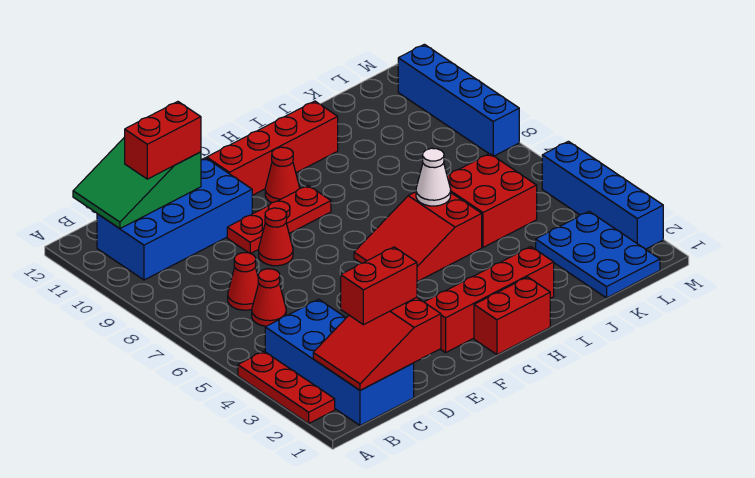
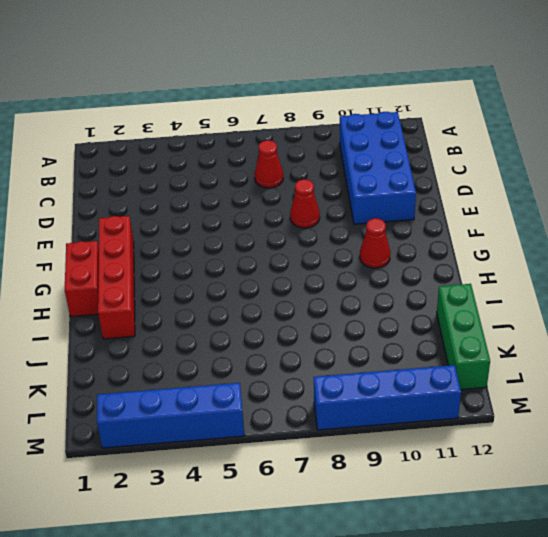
green 1x3 brick [437,284,490,390] -> none
none -> red 1x3 plate [238,351,335,423]
none -> blue 2x4 brick [265,299,414,426]
none -> red 1x1 cone [252,269,286,326]

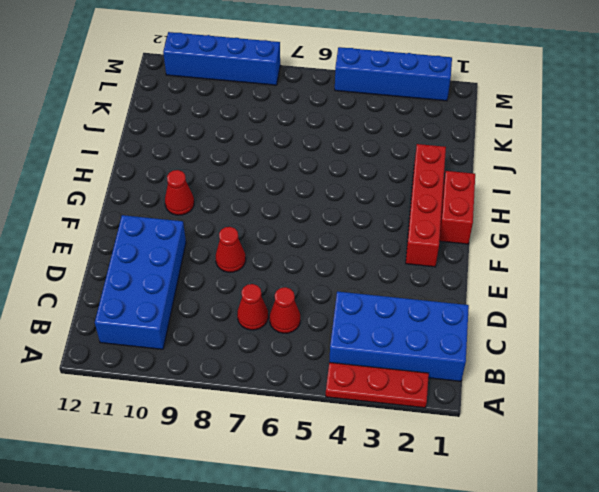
none -> red 1x3 plate [227,185,331,253]
none -> red 1x4 brick [207,101,338,195]
none -> red 2x3 slope [354,192,482,282]

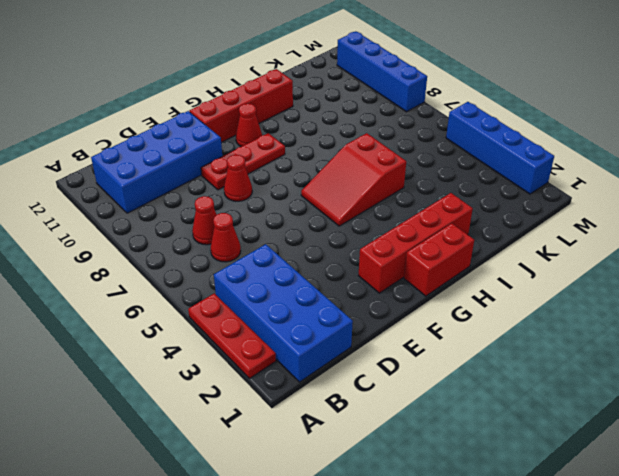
none -> red 2x2 brick [447,154,537,247]
none -> blue 2x3 plate [536,212,660,298]
none -> red 2x3 slope [313,297,441,390]

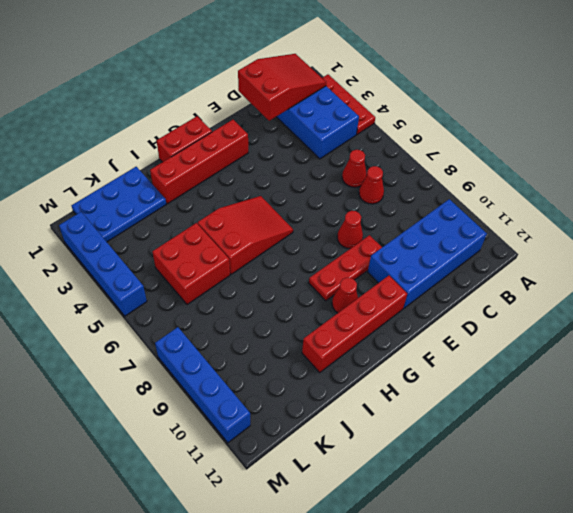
blue 2x3 plate [71,167,166,242] -> blue 2x3 plate turned to [536,212,660,298]
none -> green 2x3 slope [73,137,201,229]
none -> white 1x1 cone [416,148,451,206]
none -> red 1x2 brick [341,247,417,325]

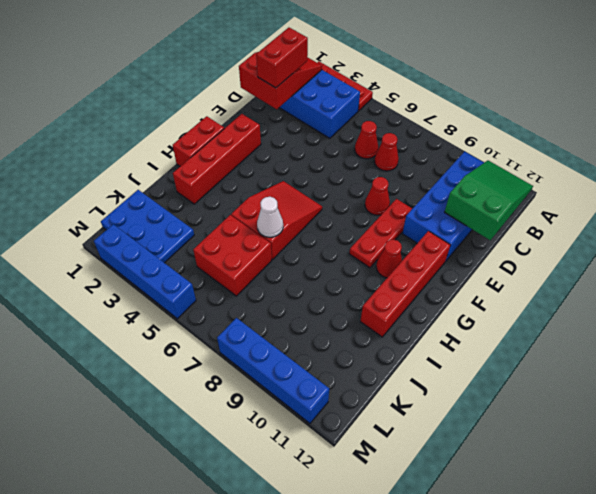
none -> red 1x2 brick [125,102,201,179]

